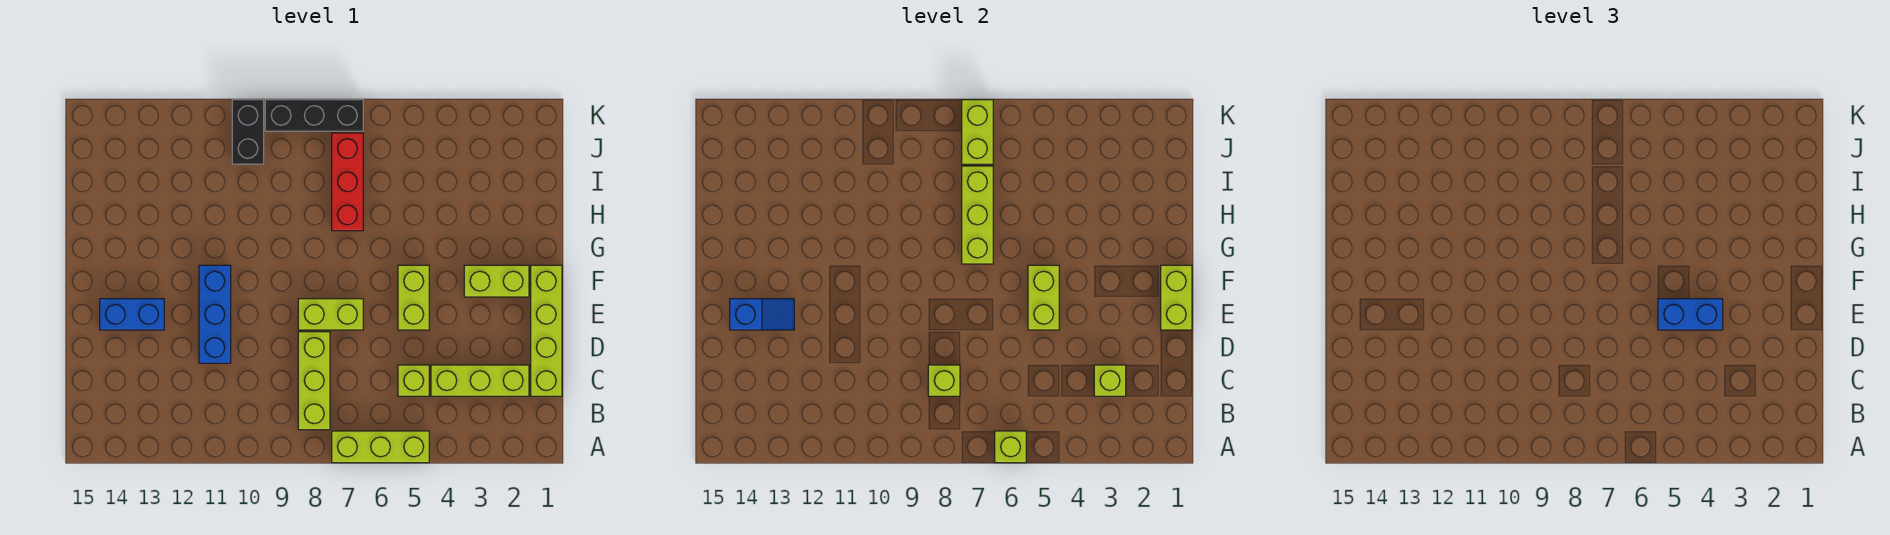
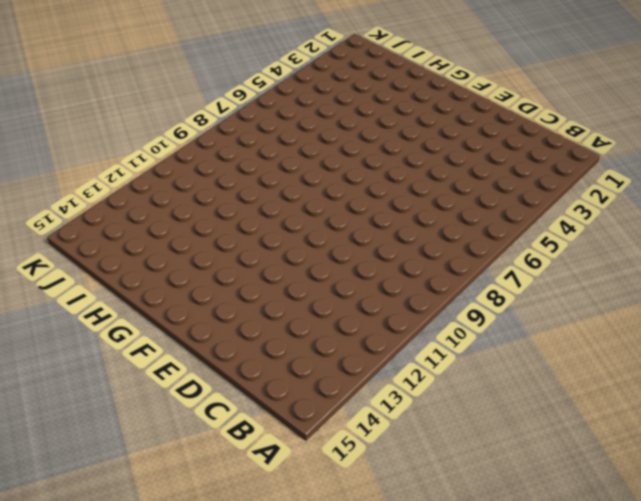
none -> lime 1x3 brick [332,431,429,463]
none -> lime 1x3 brick [298,332,330,430]
none -> lime 1x4 brick [531,265,562,396]

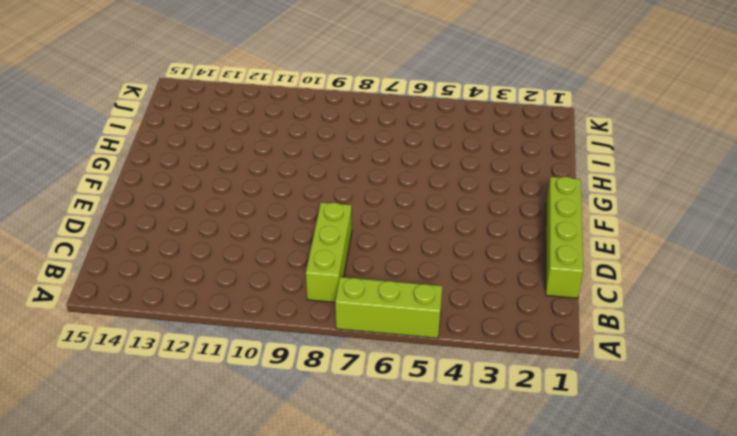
none -> lime 1x3 brick [431,365,529,396]
none -> lime 1x1 brick [398,365,429,396]
none -> blue 1x3 brick [199,265,231,363]

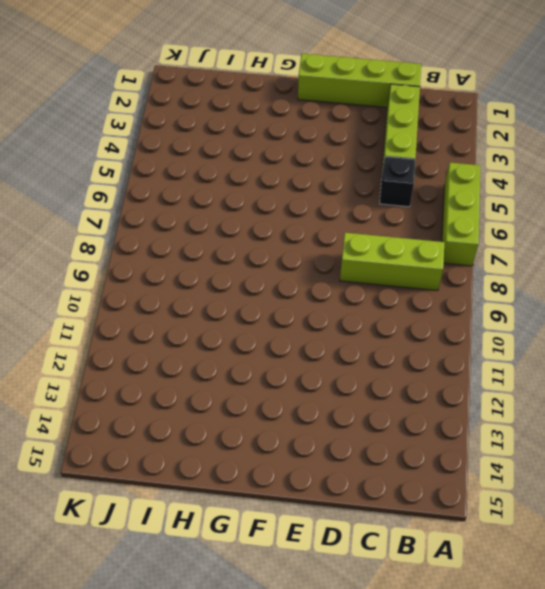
black 1x1 brick [380,157,415,207] -> lime 1x1 brick [398,365,429,396]
none -> blue 1x3 brick [199,265,231,363]
none -> lime 1x2 brick [398,265,429,330]
none -> lime 1x2 brick [298,299,363,330]

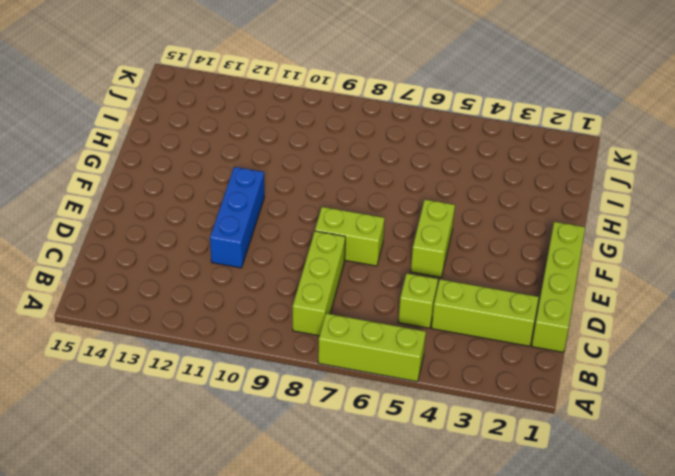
none -> blue 1x2 brick [100,299,164,330]
none -> lime 1x2 brick [464,265,529,297]
none -> red 1x3 brick [332,133,363,231]

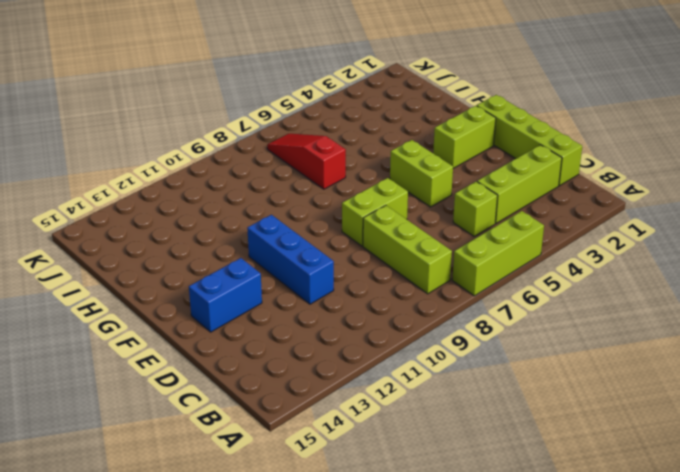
red 1x3 slope [267,134,346,189] -> red 1x3 brick [332,133,363,231]
none -> black 1x2 brick [232,100,264,164]
none -> black 1x3 brick [265,100,363,131]
none -> lime 1x1 brick [995,431,1026,463]

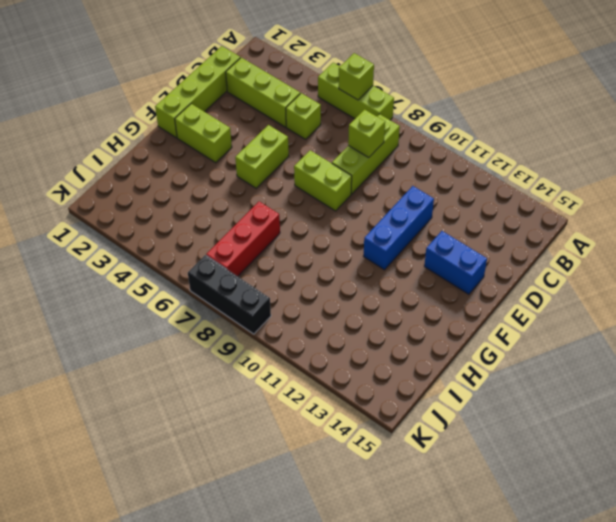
none -> black 1x2 brick [232,100,264,164]
none -> lime 1x1 brick [1094,365,1126,396]
none -> lime 1x2 brick [1161,265,1192,330]

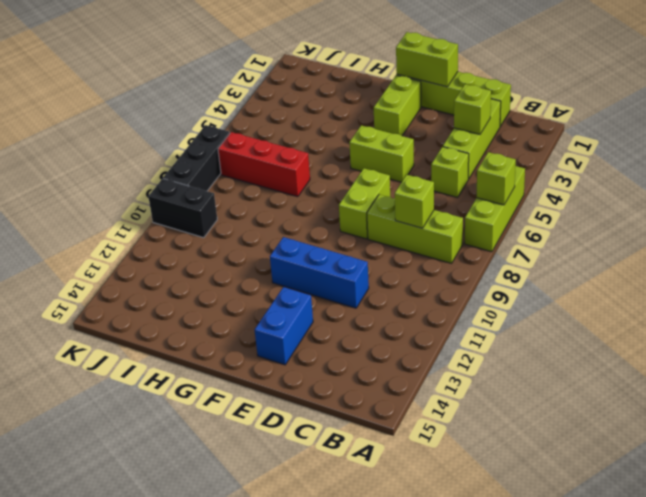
none -> lime 1x2 brick [1028,265,1059,330]
none -> blue 1x2 slope [730,299,794,330]
none -> lime 1x3 brick [962,166,993,264]

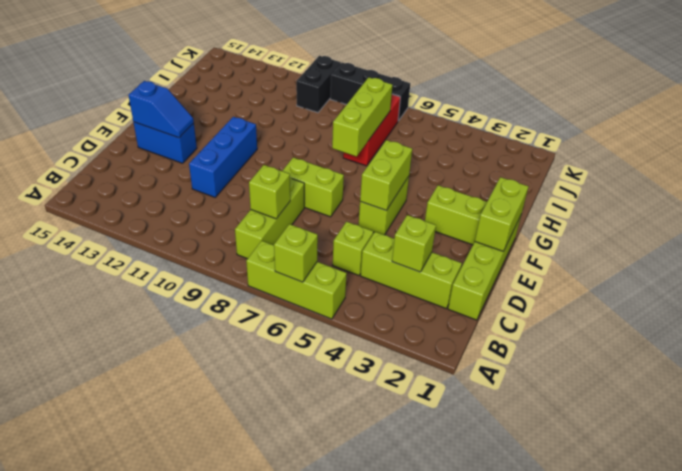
none -> lime 1x2 brick [962,100,993,164]
none -> blue 1x2 brick [1658,299,1723,330]

